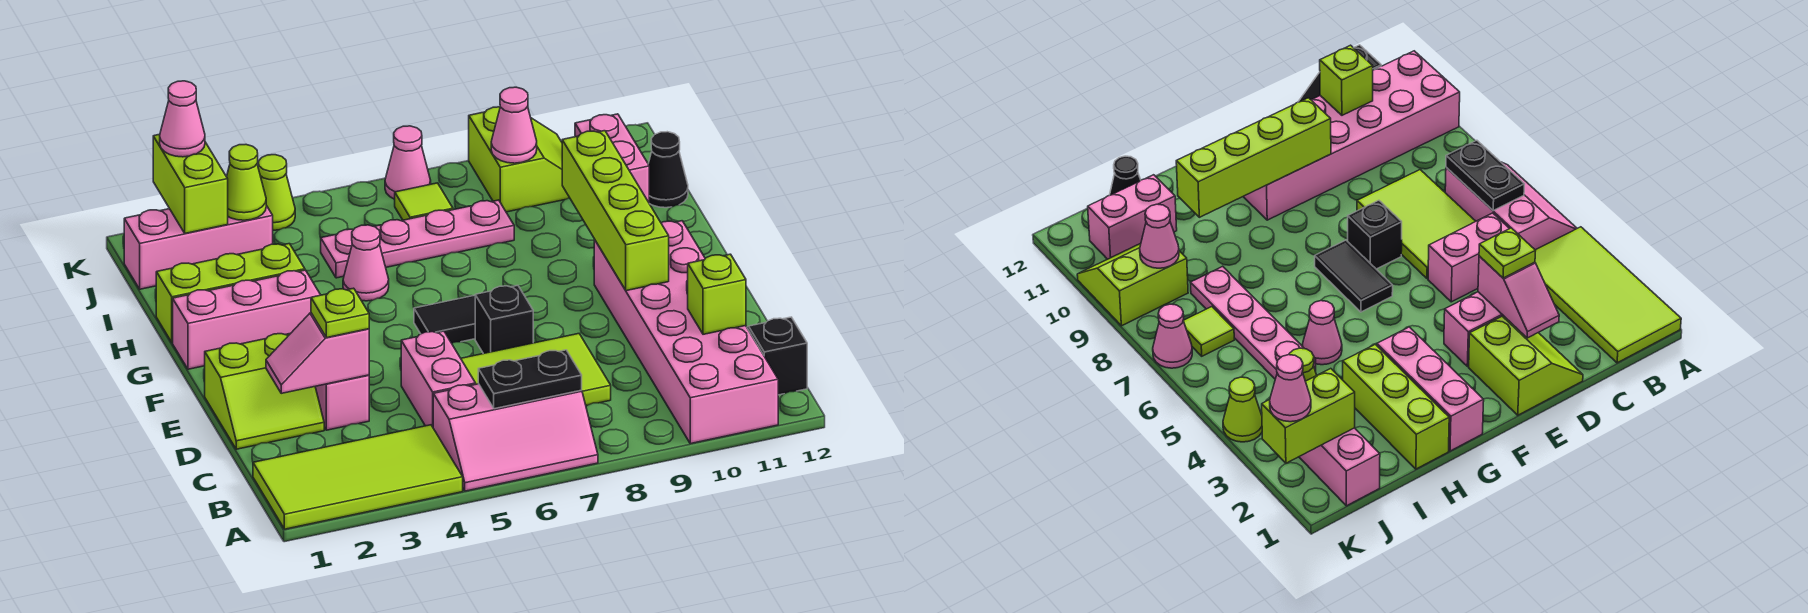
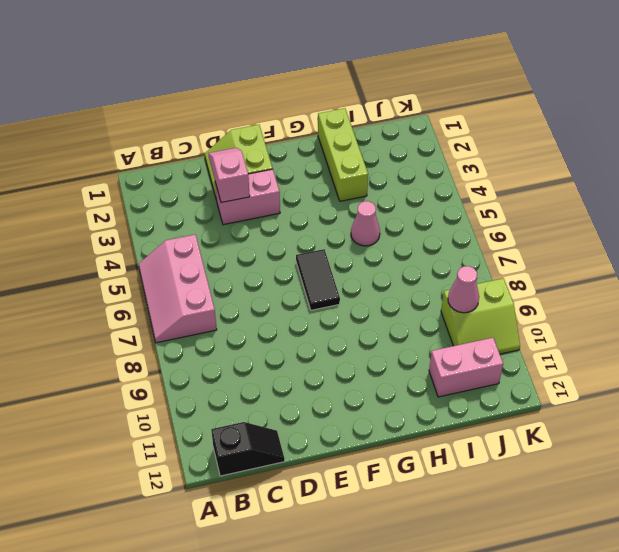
none -> lime 2x4 tile [253,425,463,529]
none -> pink 2x6 brick [594,221,778,444]
none -> pink 1x2 brick [401,331,476,427]
none -> lime 2x3 tile [461,334,611,405]

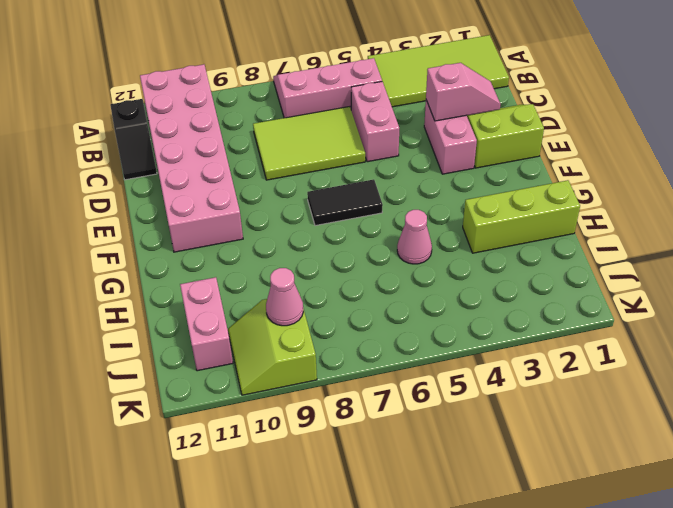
none -> black 1x1 brick [475,285,533,354]
none -> pink 1x3 brick [173,270,320,369]
none -> pink 1x4 plate [321,200,514,278]
none -> black 1x1 cone [648,132,688,208]

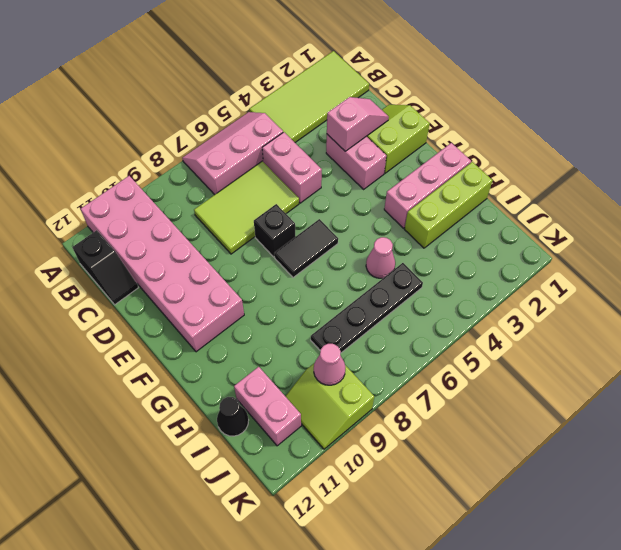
black 1x4 plate [311,263,423,354] -> pink 1x4 plate [321,200,514,278]
none -> pink 1x3 brick [124,206,273,289]
none -> lime 1x1 tile [395,183,453,220]
none -> lime 1x1 cone [258,155,295,230]
none -> pink 1x1 cone [385,126,431,199]

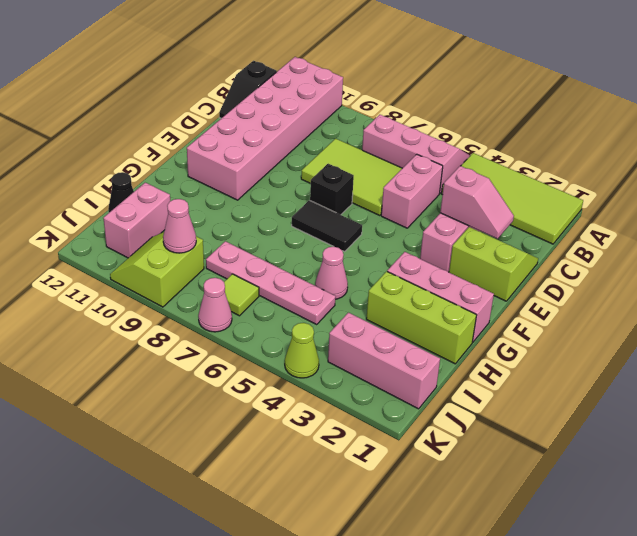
none -> black 1x2 plate [478,350,582,409]
none -> lime 1x1 brick [688,254,746,334]
none -> lime 1x4 brick [562,131,669,291]
none -> lime 1x2 brick [153,134,228,233]

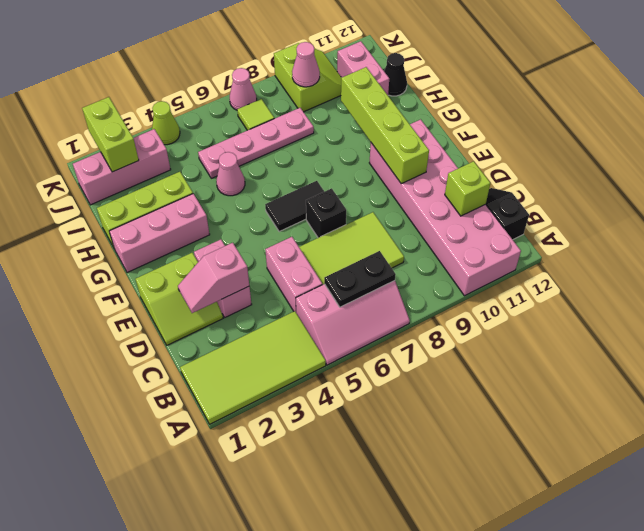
none -> lime 1x1 cone [226,145,266,220]
none -> lime 1x1 plate [311,288,369,338]
none -> pink 1x1 cone [160,81,205,157]

